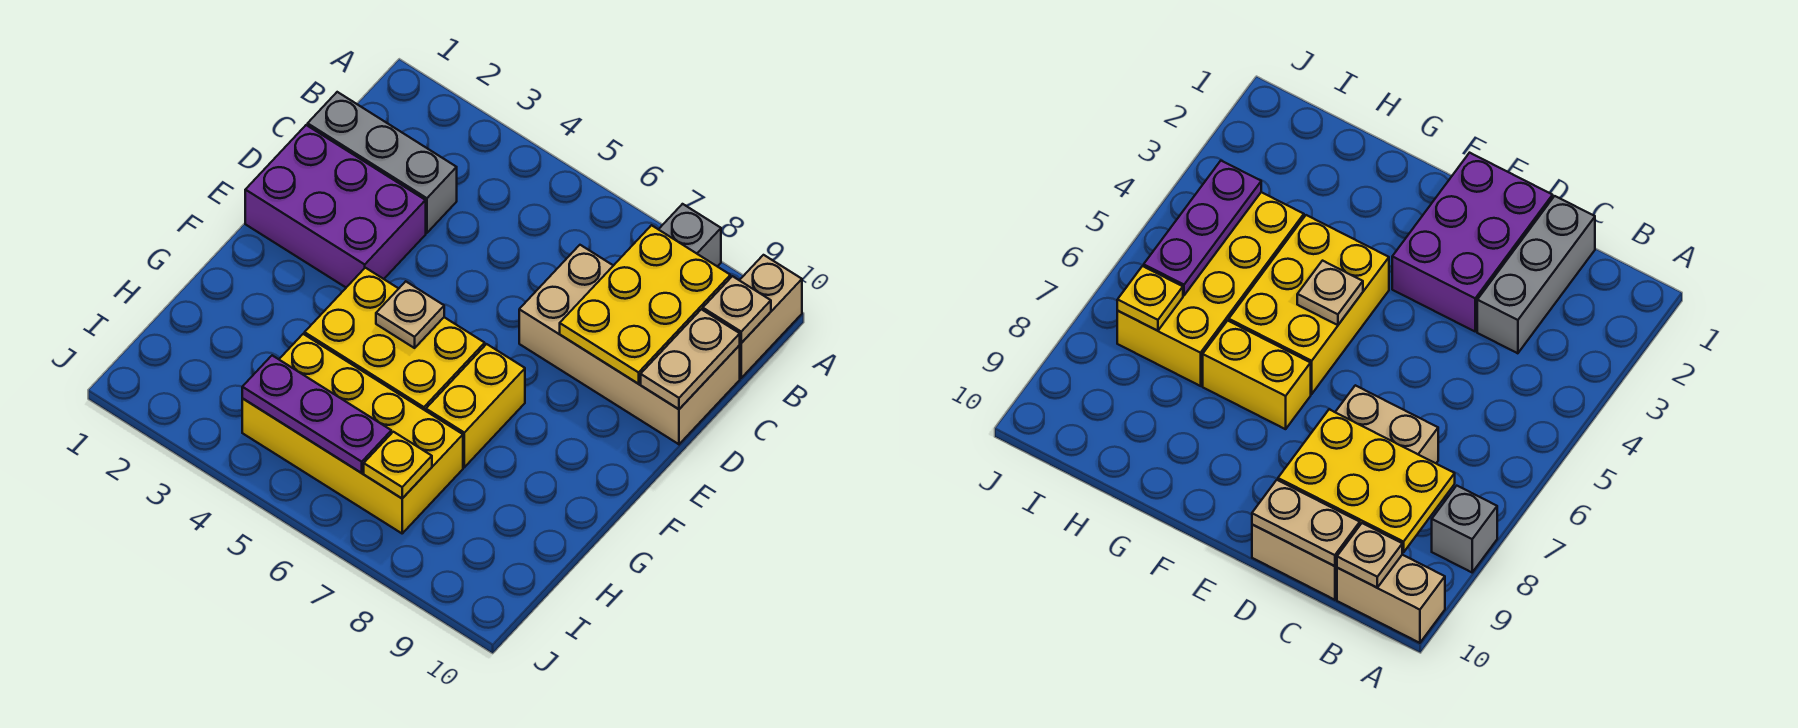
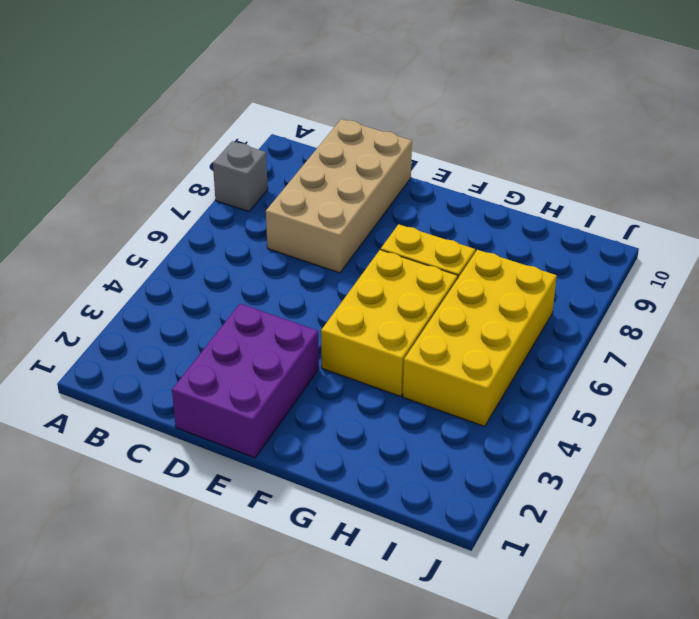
none -> tan 1x2 brick [740,255,802,378]
none -> grey 1x3 brick [308,92,457,233]
none -> yellow 2x3 plate [560,225,730,384]

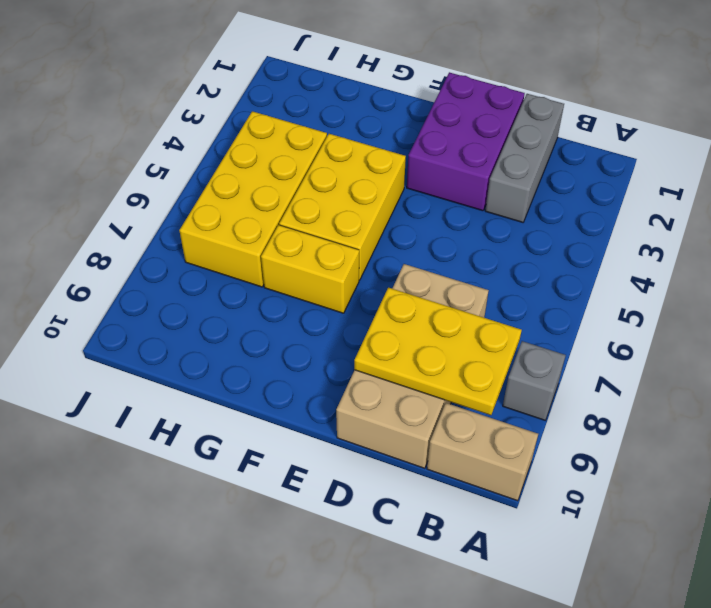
none -> tan 1x1 plate [703,276,771,343]
none -> tan 1x2 plate [641,309,740,409]
none -> tan 1x1 plate [376,281,444,348]

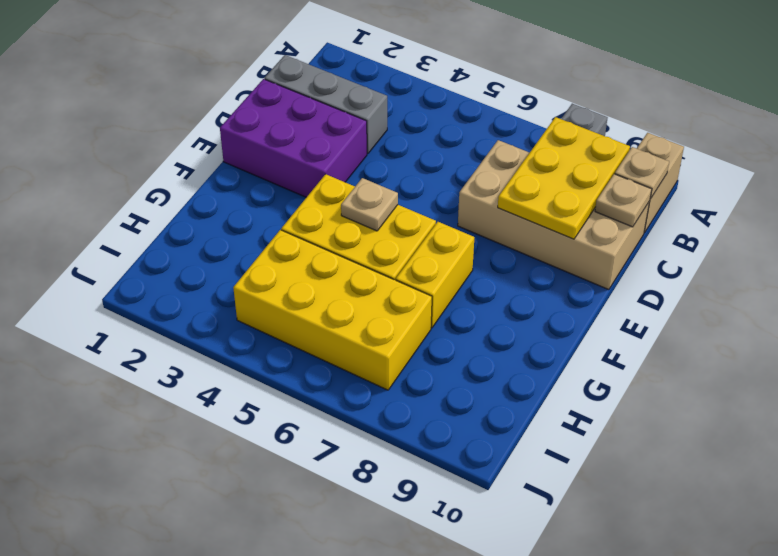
tan 1x1 plate [595,174,652,227] -> tan 1x2 plate [641,309,740,409]
none -> purple 1x3 plate [242,355,391,473]
none -> yellow 1x1 plate [364,432,432,498]

